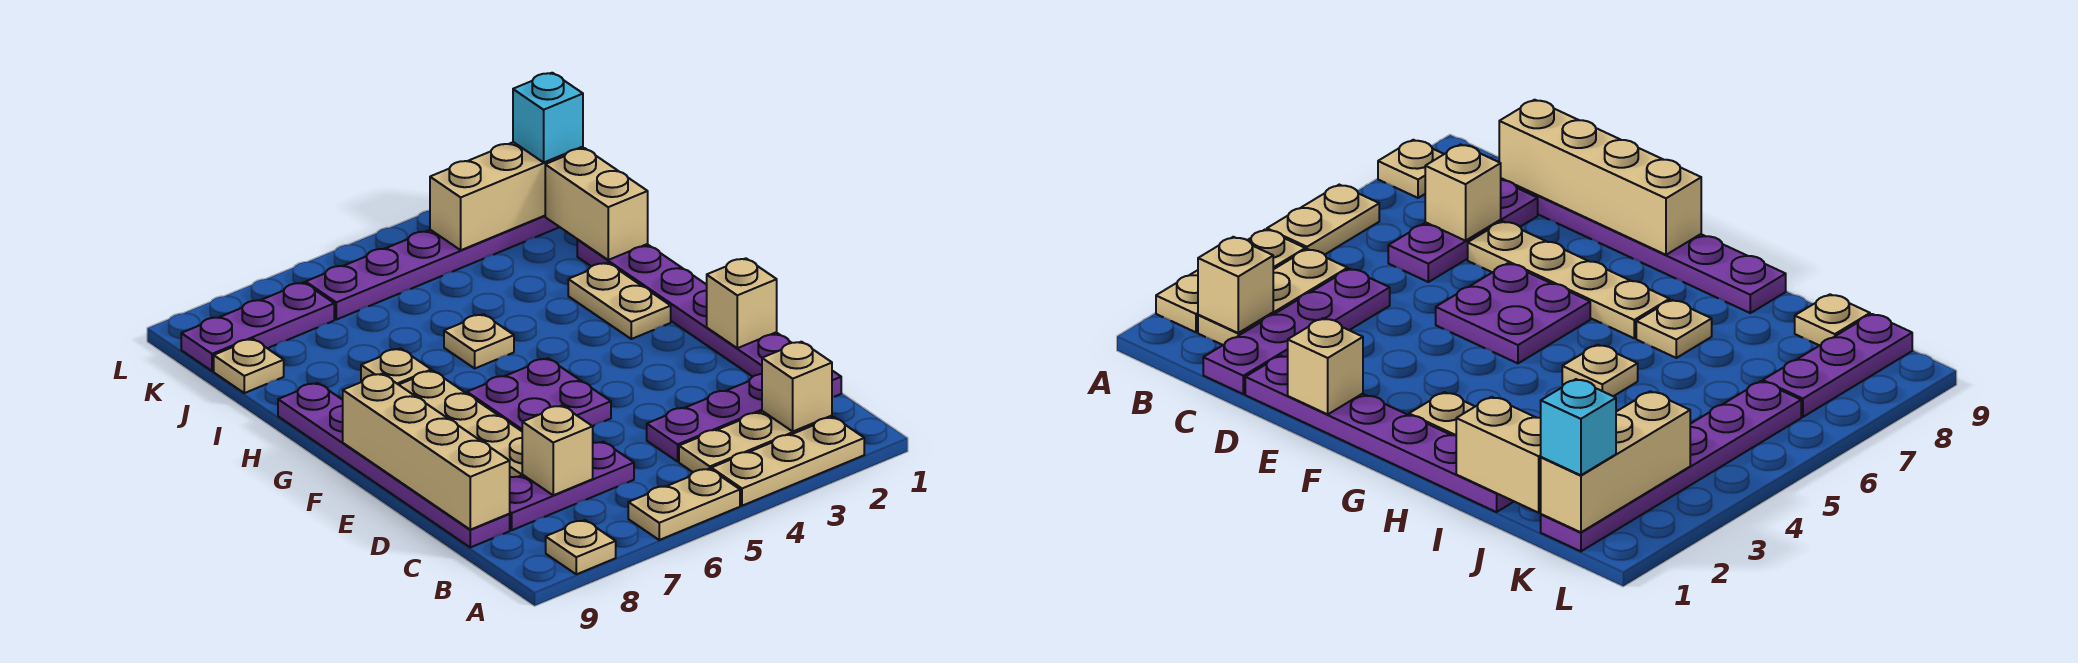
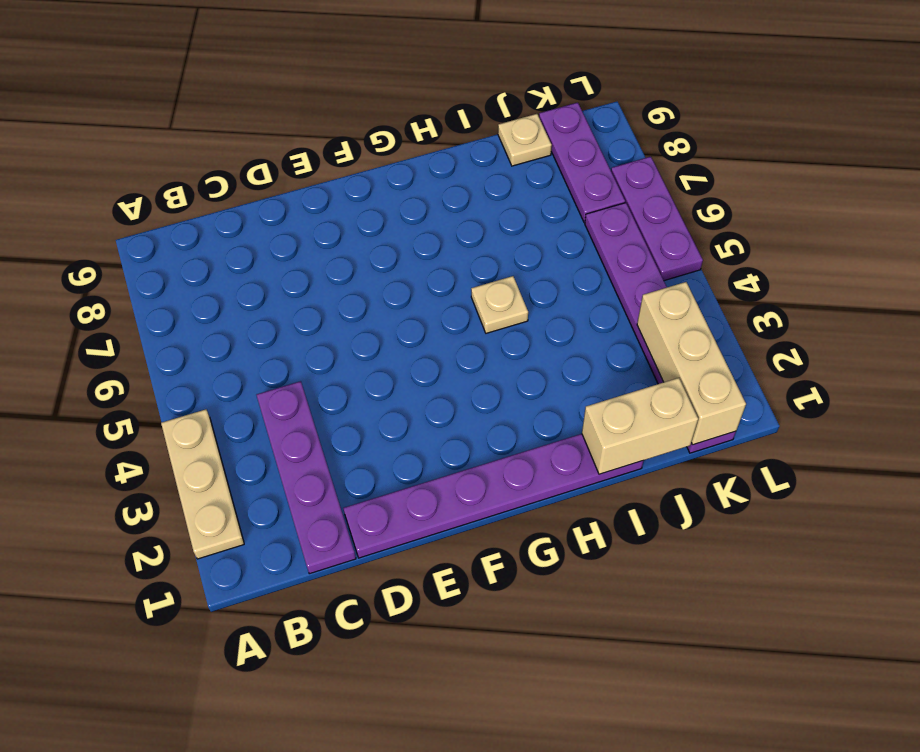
purple 1x3 plate [611,157,703,281] -> purple 1x3 plate moved to [510,442,634,530]
none -> tan 1x2 plate [628,469,740,540]
none -> tan 1x1 plate [546,520,616,574]
none -> tan 1x3 plate [679,411,832,472]

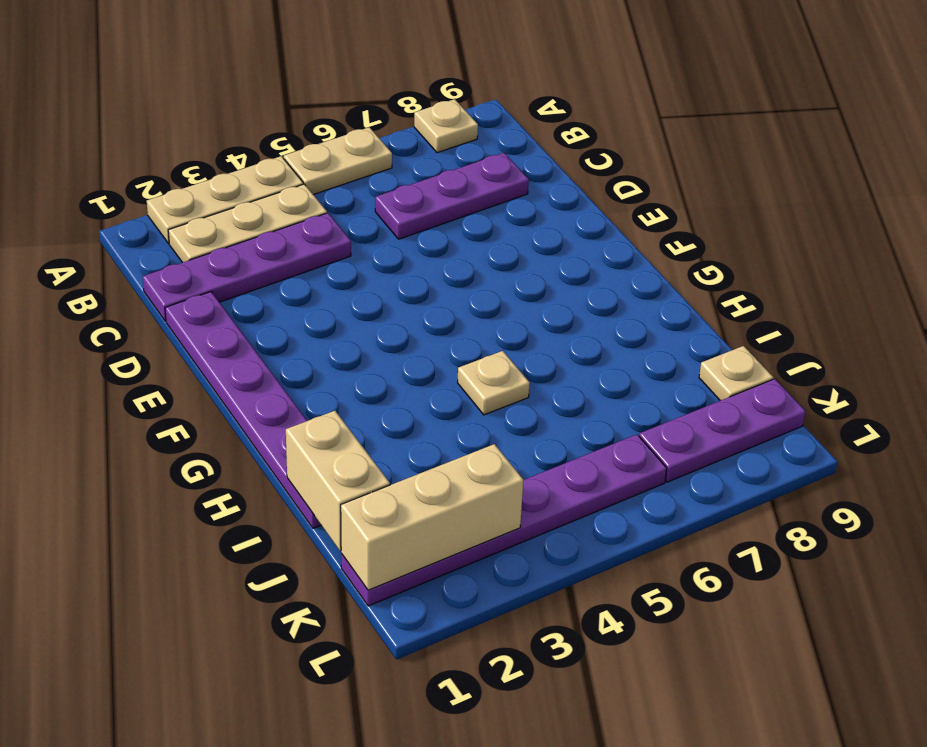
none -> purple 1x6 plate [278,383,510,547]
none -> tan 1x4 plate [399,371,523,477]
none -> purple 2x2 plate [467,358,611,431]

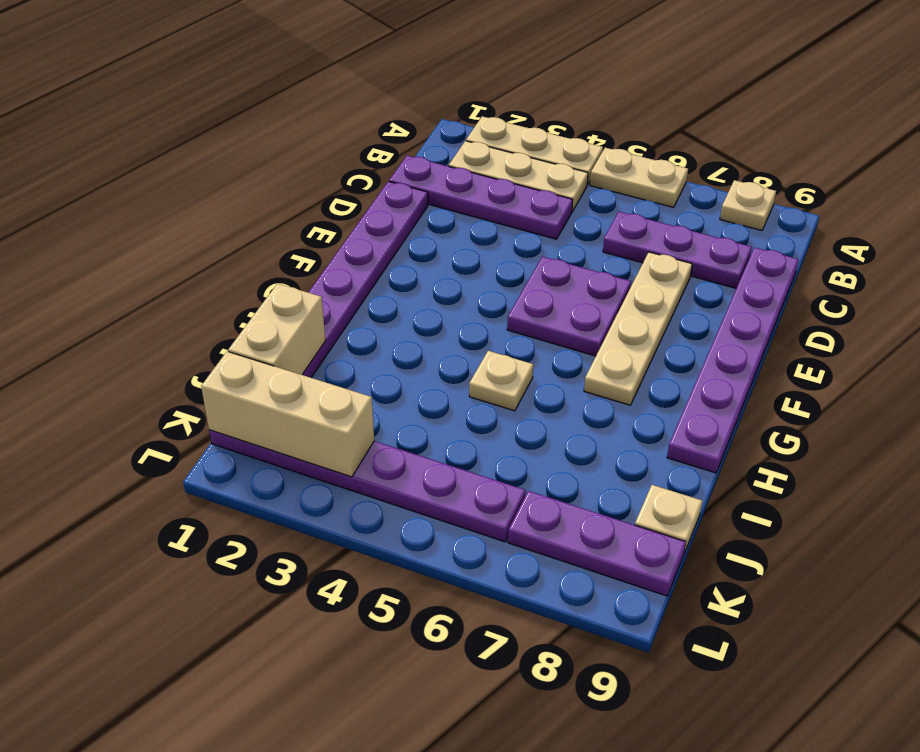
none -> tan 1x2 plate [568,263,671,339]
none -> tan 1x1 plate [361,349,431,385]
none -> tan 1x1 brick [762,342,832,431]

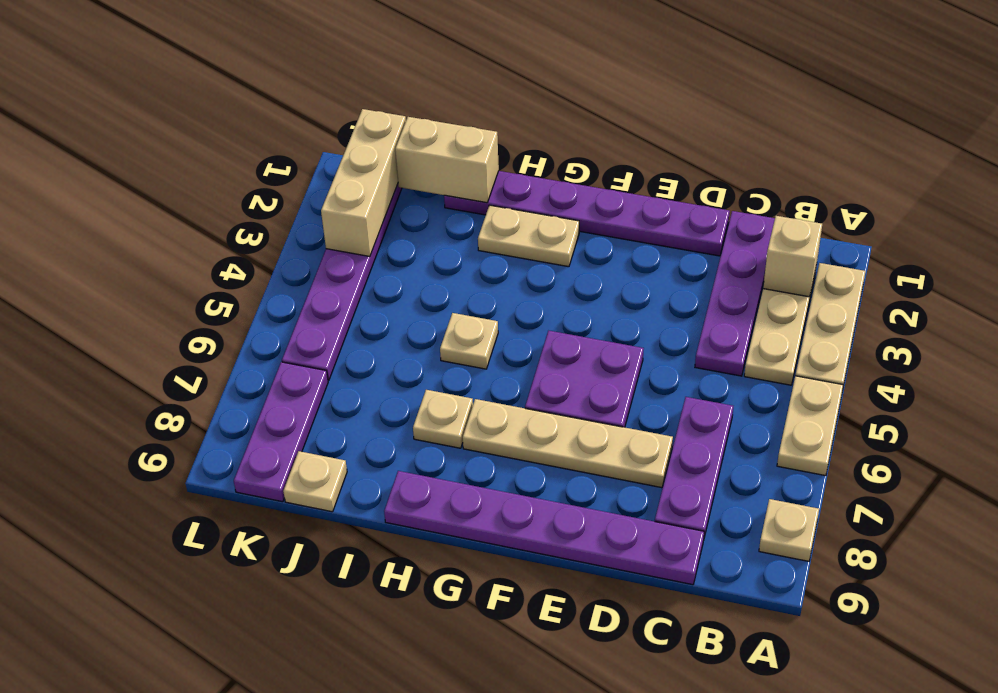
none -> tan 1x1 brick [522,405,593,495]
none -> tan 1x4 brick [343,374,510,530]
none -> tan 1x1 brick [707,258,777,348]

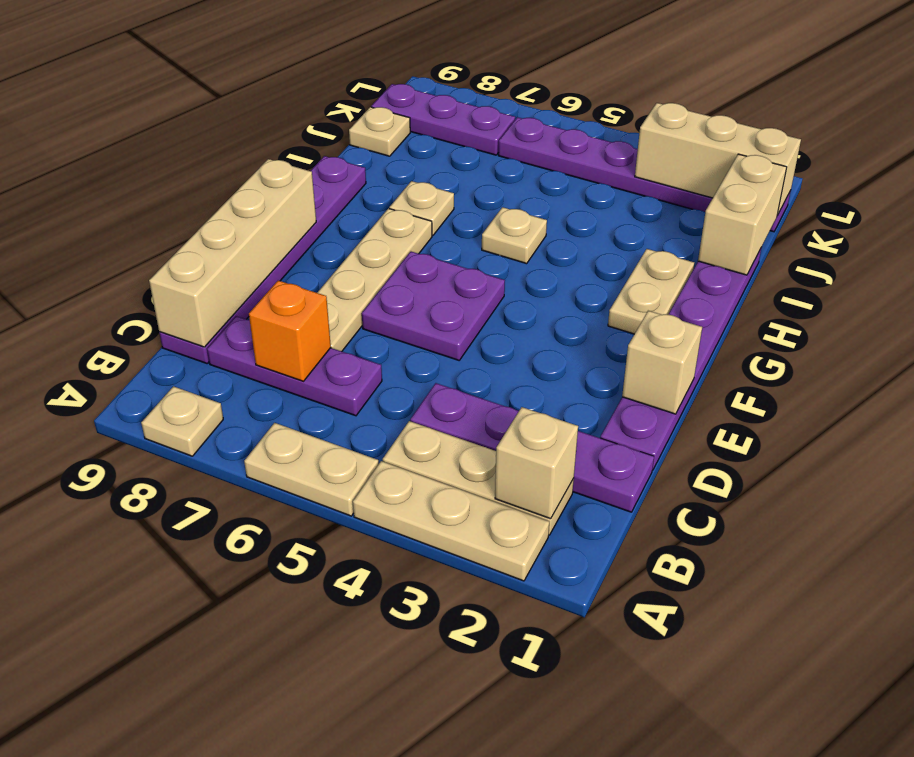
orange 1x1 brick [249,281,331,381] -> tan 1x1 brick [522,405,593,495]
none -> cyan 1x1 brick [513,73,583,162]

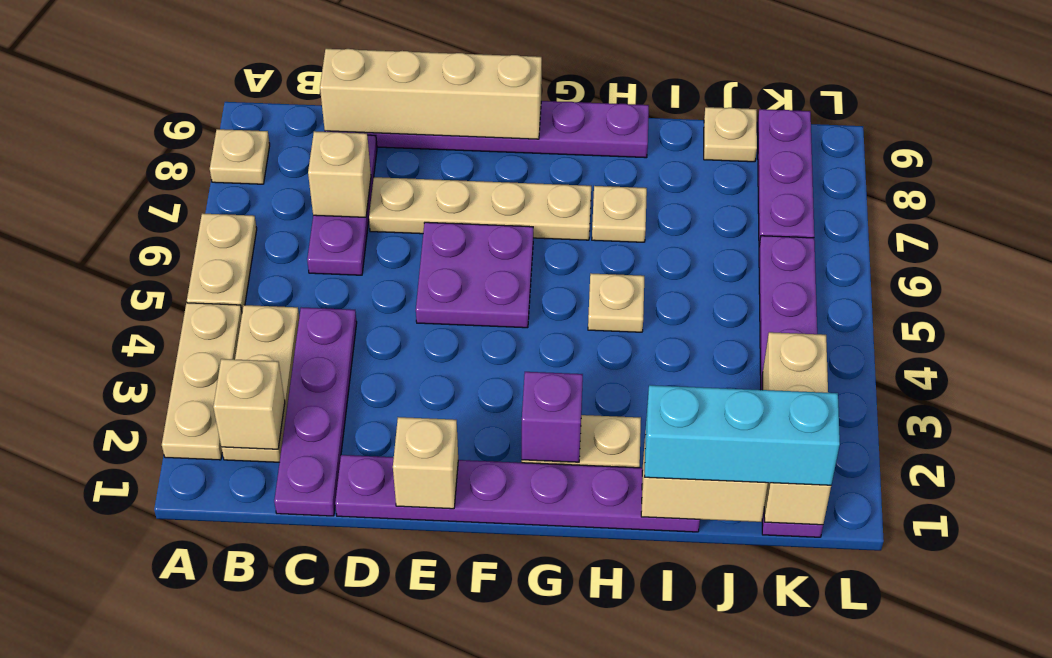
purple 1x1 brick [522,372,583,462] -> none
cyan 1x3 brick [645,385,840,485] -> cyan 1x1 brick [513,73,583,162]

